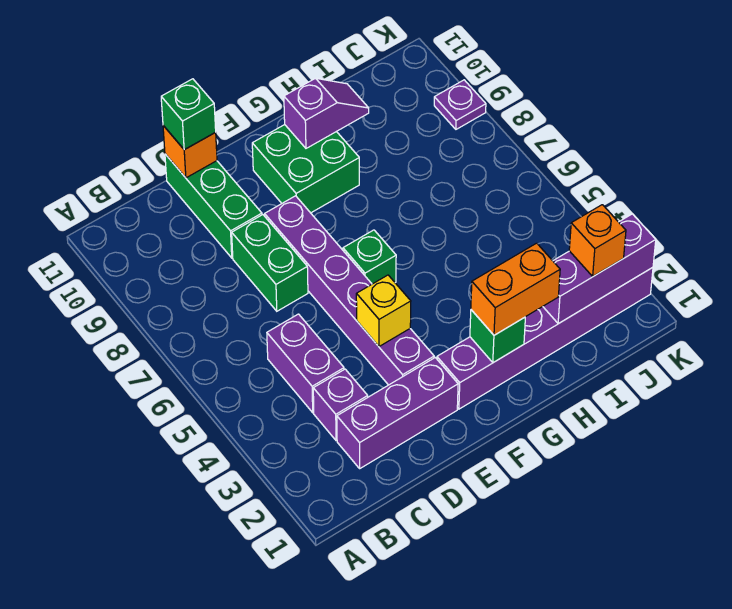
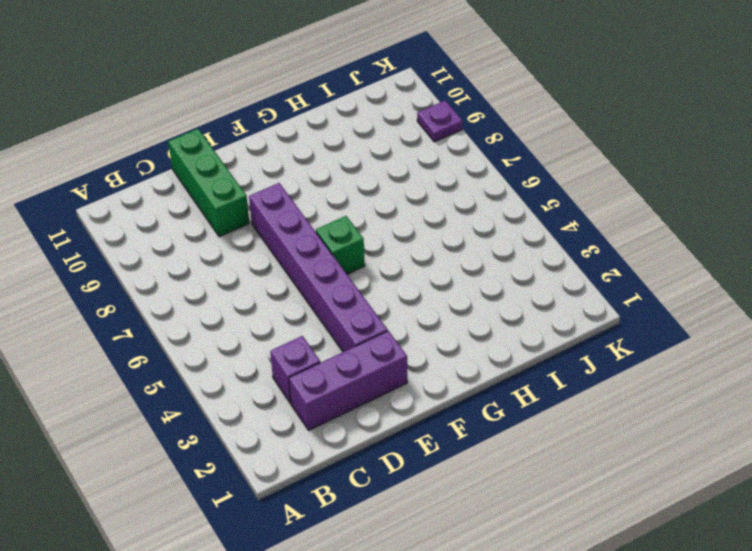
none -> purple 1x2 brick [267,314,344,413]
none -> green 1x2 brick [232,215,308,311]
none -> purple 1x6 brick [437,268,653,409]

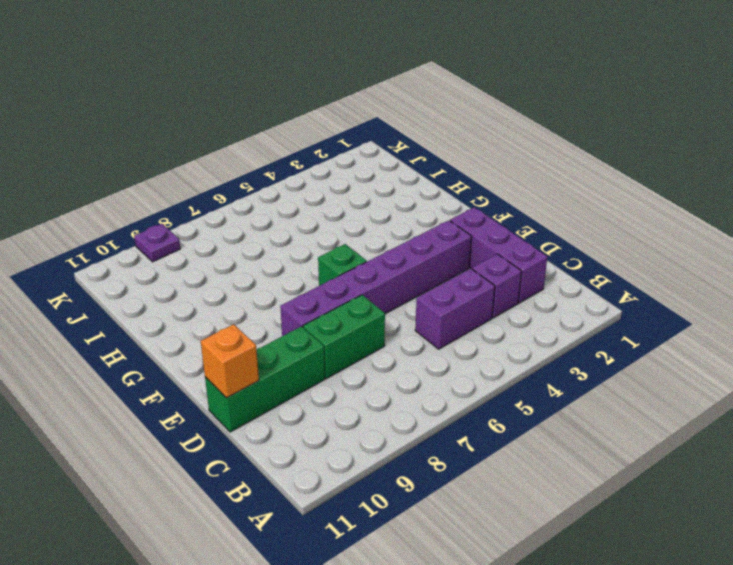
none -> purple 1x6 brick [437,268,653,409]
none -> green 2x2 brick [252,125,359,213]
none -> yellow 1x1 brick [356,275,411,346]

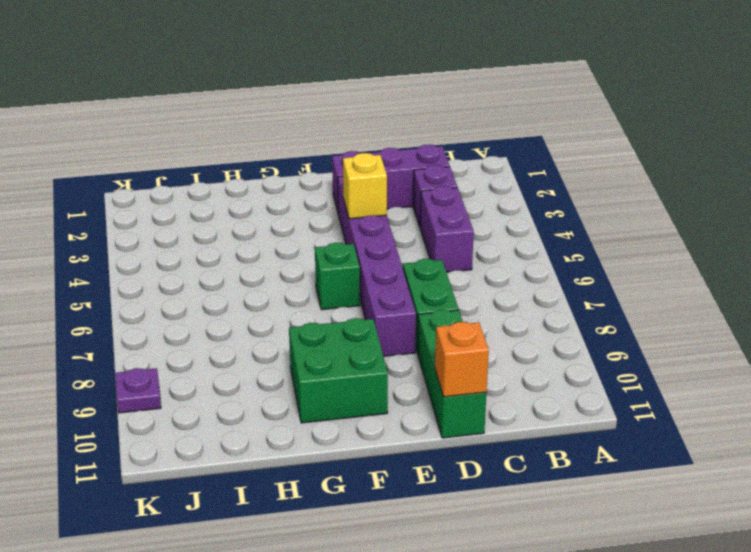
none -> purple 1x6 brick [437,268,653,409]
none -> green 1x1 brick [470,310,525,363]
none -> purple 1x2 slope [284,78,369,148]

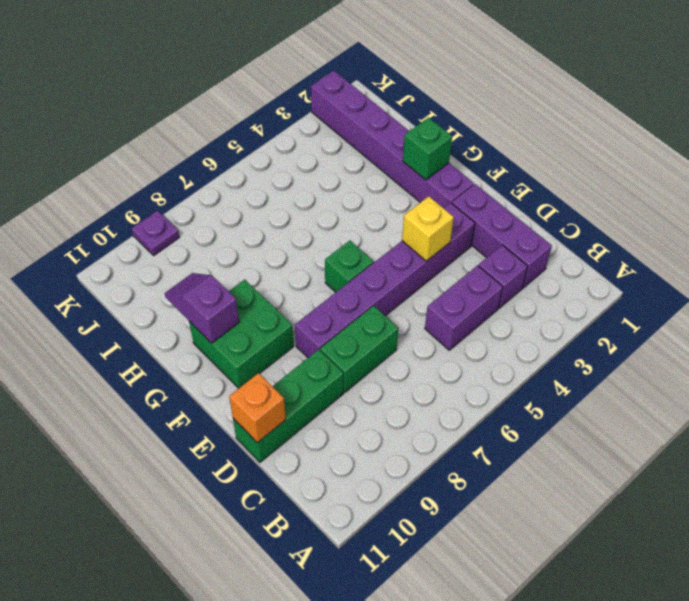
none -> purple 1x3 brick [543,214,656,324]
none -> green 1x1 brick [161,79,216,150]
none -> orange 1x2 brick [471,243,560,335]

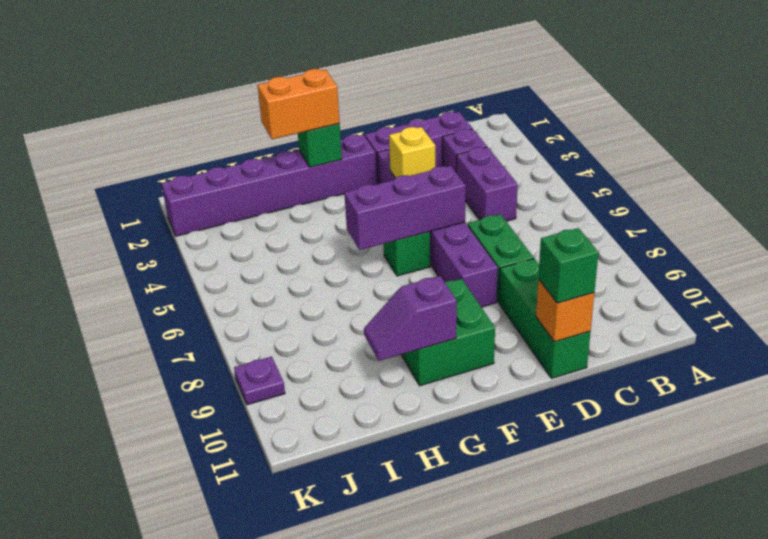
purple 1x3 brick [345,166,466,250] -> purple 1x3 brick moved to [543,214,656,324]
none -> orange 1x1 brick [569,205,626,276]

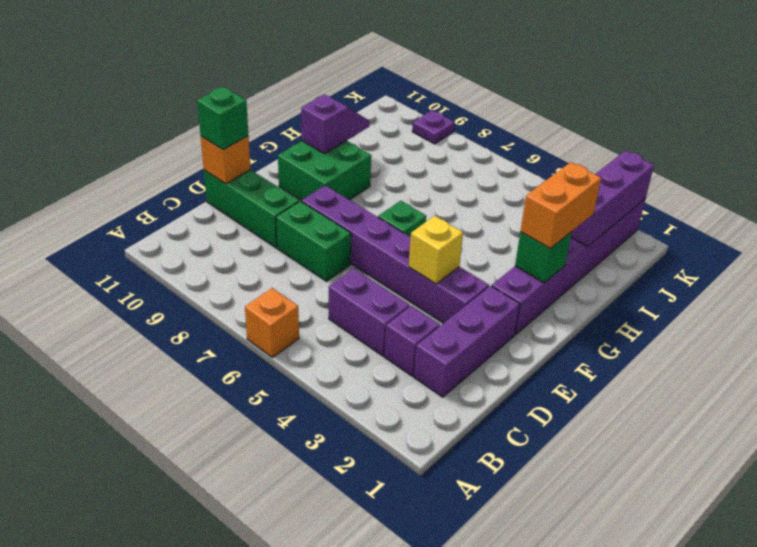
orange 1x1 brick [245,288,299,358] -> orange 1x1 brick moved to [569,205,626,276]

